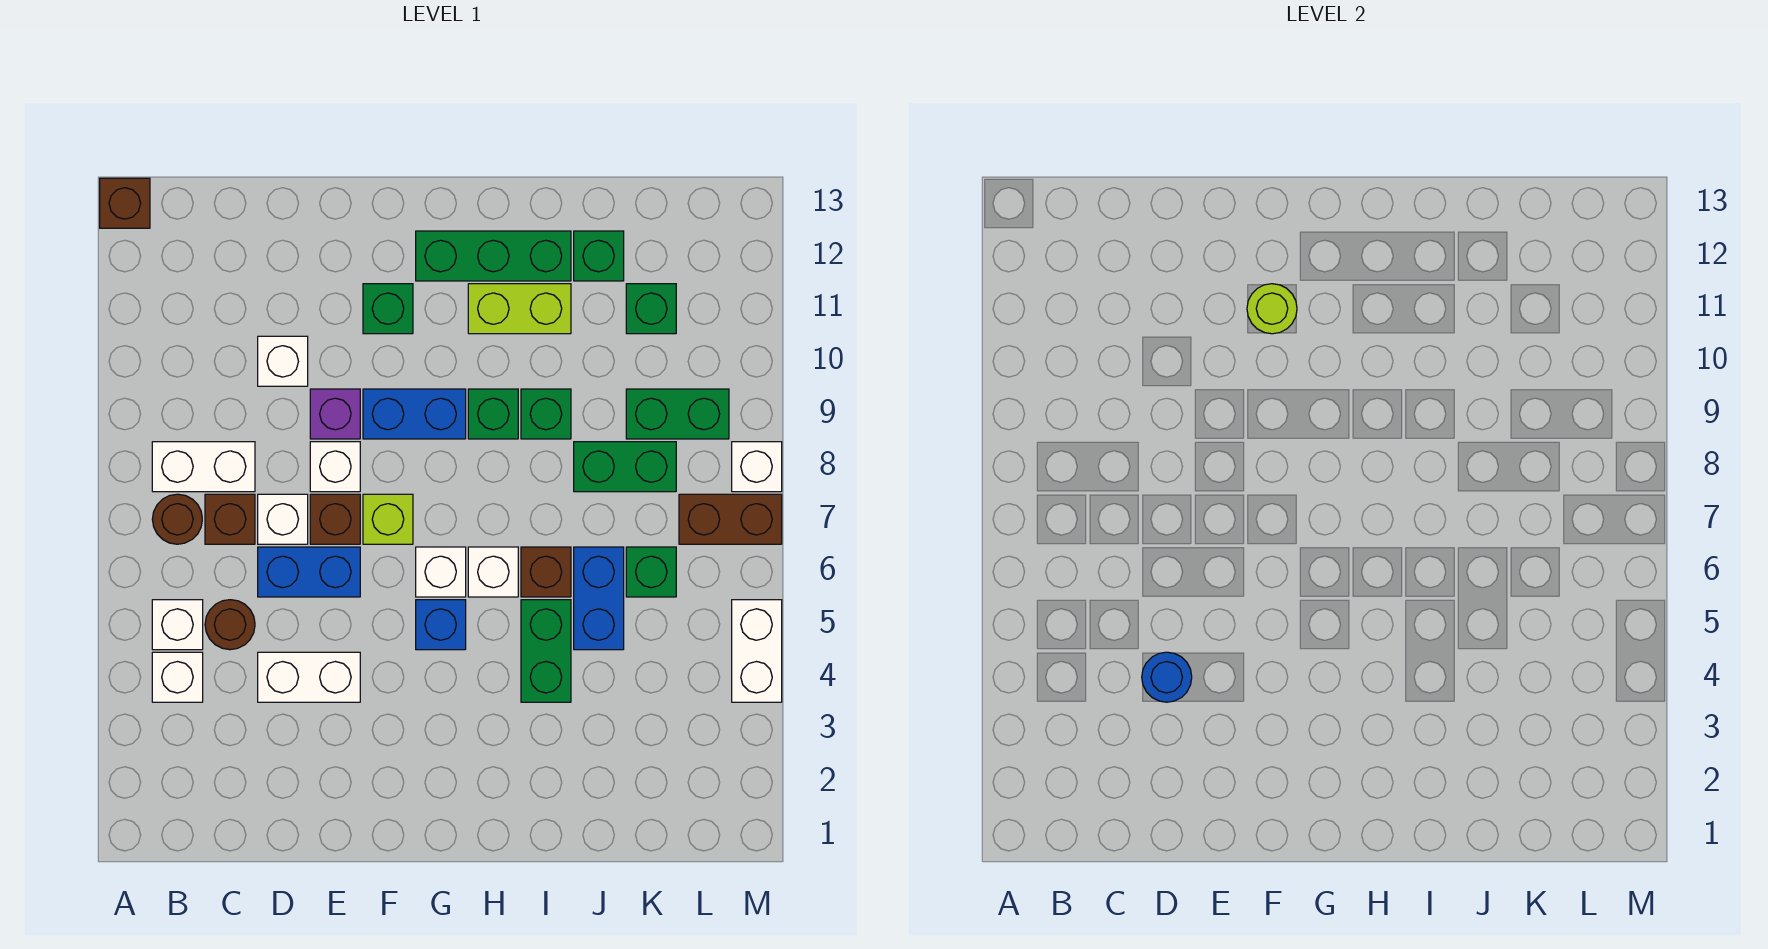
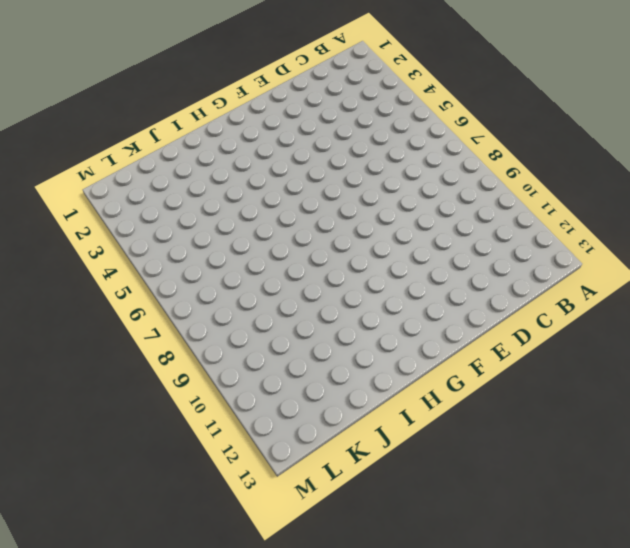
none -> brown 1x1 brick [100,178,150,228]
none -> white 1x1 brick [152,652,203,702]
none -> white 1x1 brick [152,600,203,650]
none -> brown 1x1 round brick [152,494,202,544]

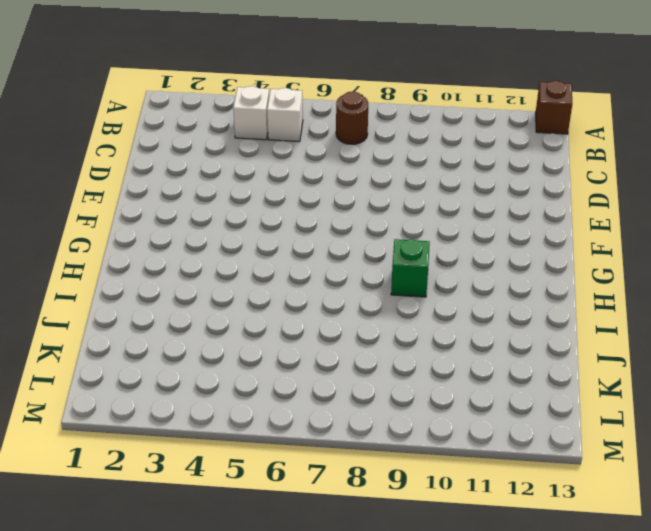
none -> white 1x2 brick [152,442,255,492]
none -> brown 1x1 round brick [205,600,255,650]
none -> brown 1x1 brick [205,494,255,544]
none -> white 1x2 brick [258,652,360,702]

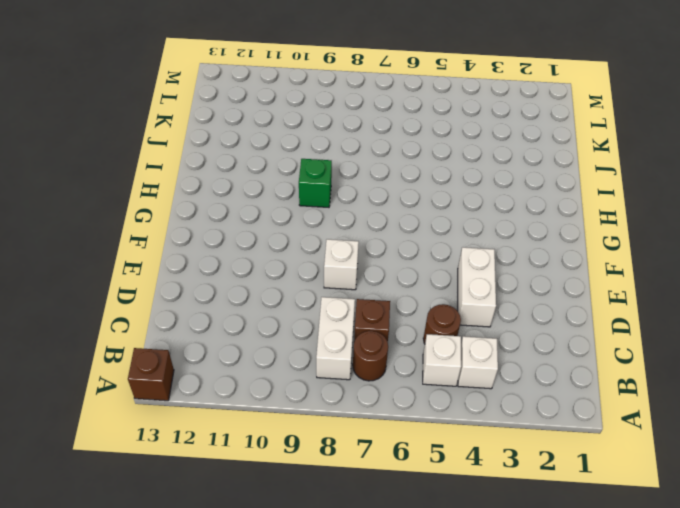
none -> blue 1x2 brick [258,547,360,597]
none -> white 1x1 brick [258,494,308,544]
none -> white 1x1 brick [258,336,308,386]
none -> brown 1x1 brick [310,494,360,544]

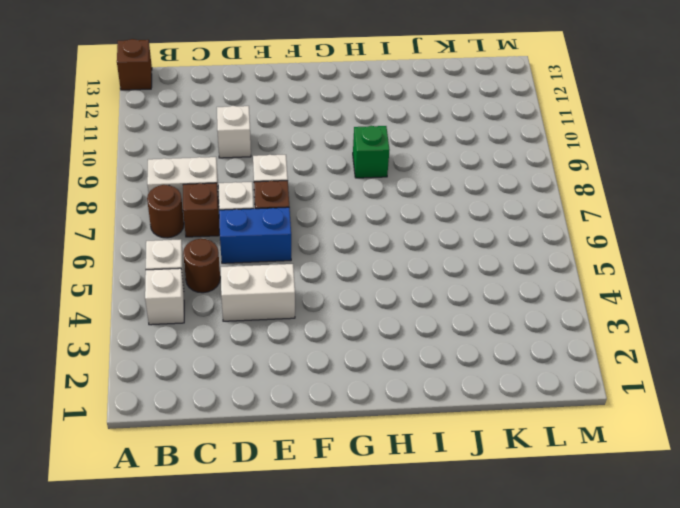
none -> purple 1x1 brick [310,389,360,439]
none -> lime 1x1 brick [363,494,413,544]
none -> blue 1x2 brick [363,389,466,439]
none -> green 1x1 brick [363,284,413,334]

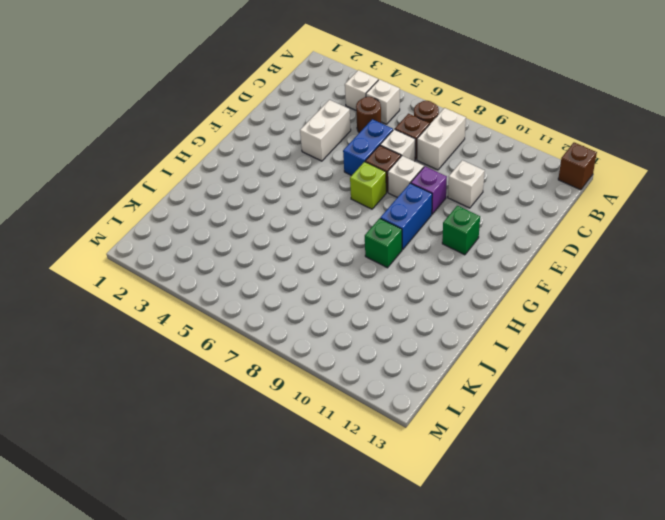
none -> blue 1x1 brick [416,600,466,650]
none -> white 1x1 brick [416,547,466,597]
none -> green 1x3 brick [416,231,571,281]
none -> white 1x1 brick [468,547,518,597]

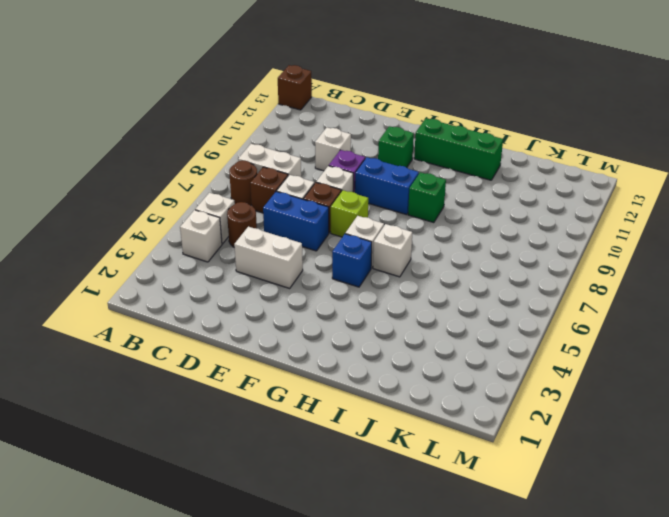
none -> lime 1x2 brick [468,284,571,334]
none -> green 1x2 brick [521,600,571,702]
none -> brown 1x1 brick [521,547,571,597]
none -> green 1x1 brick [521,389,571,439]

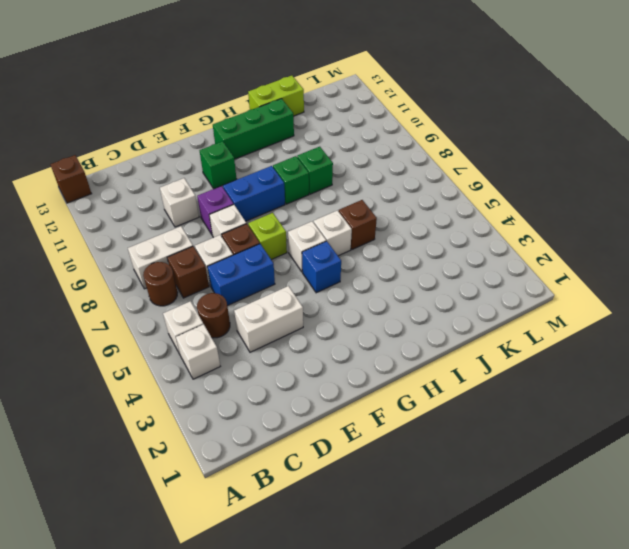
lime 1x2 brick [248,76,304,116] -> lime 1x2 brick moved to [468,284,571,334]
none -> green 1x2 brick [521,600,571,702]
none -> blue 1x2 brick [574,547,624,650]
none -> green 1x2 brick [574,442,676,492]
none -> green 1x1 brick [574,231,624,281]

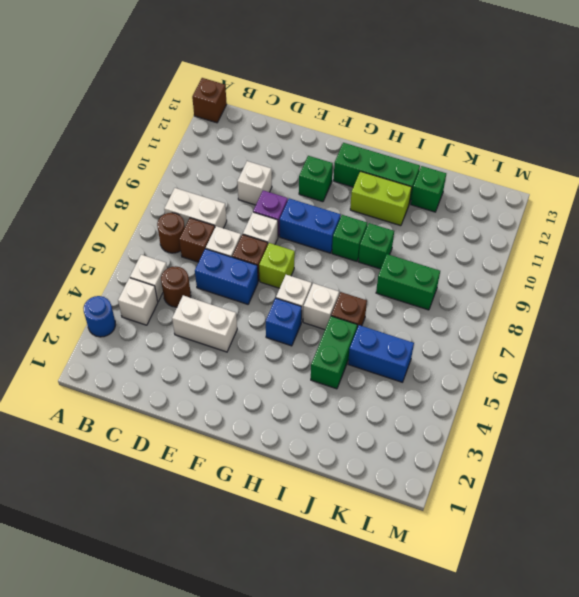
blue 1x1 round brick [84,296,115,337] -> blue 1x1 round brick moved to [1142,652,1192,702]
blue 1x2 brick [348,325,414,382] -> blue 1x2 brick turned to [574,547,624,650]
none -> green 1x1 brick [626,547,676,597]
none -> green 1x2 brick [626,389,729,439]
none -> green 1x1 brick [626,284,676,334]
none -> brown 1x2 brick [679,494,782,544]

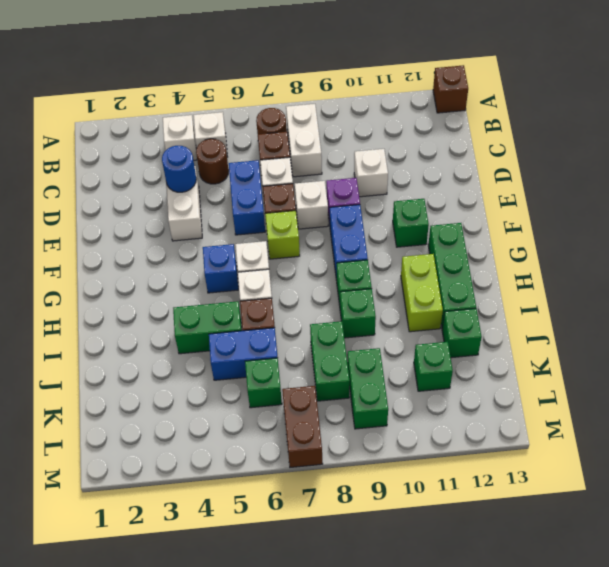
none -> white 1x2 brick [732,600,782,702]
none -> white 1x1 brick [732,442,782,492]
none -> lime 1x1 round brick [1247,284,1297,334]

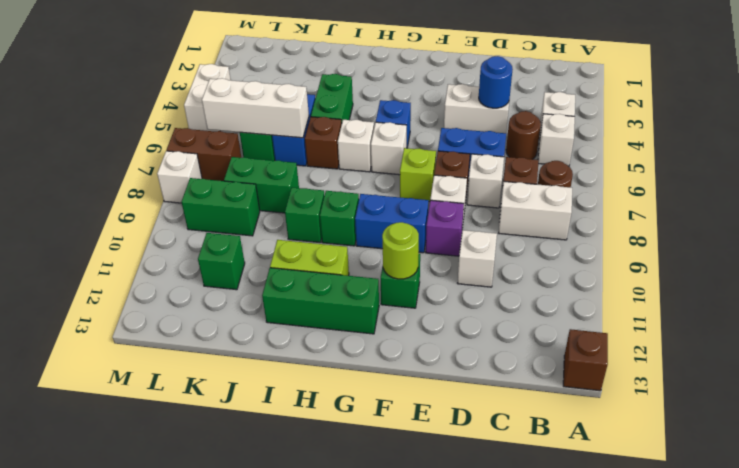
white 1x3 brick [202,78,309,138] -> none
none -> green 1x1 brick [574,231,624,281]

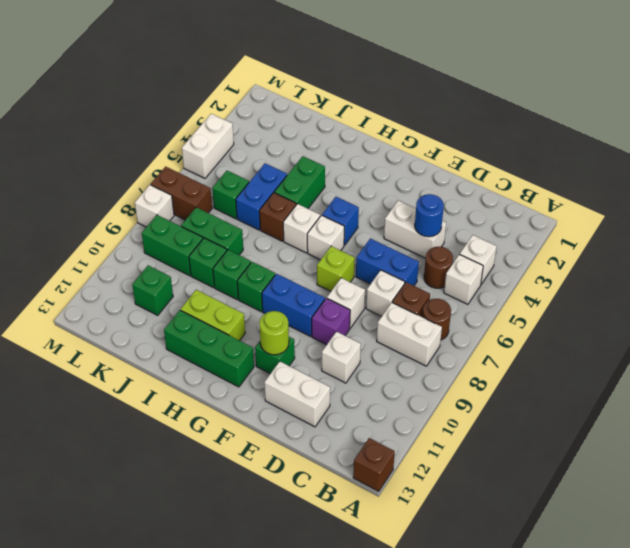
white 1x2 brick [264,361,330,427] -> none
green 1x1 brick [189,238,227,287] -> green 1x1 brick moved to [574,231,624,281]
none -> brown 1x1 brick [310,494,360,544]

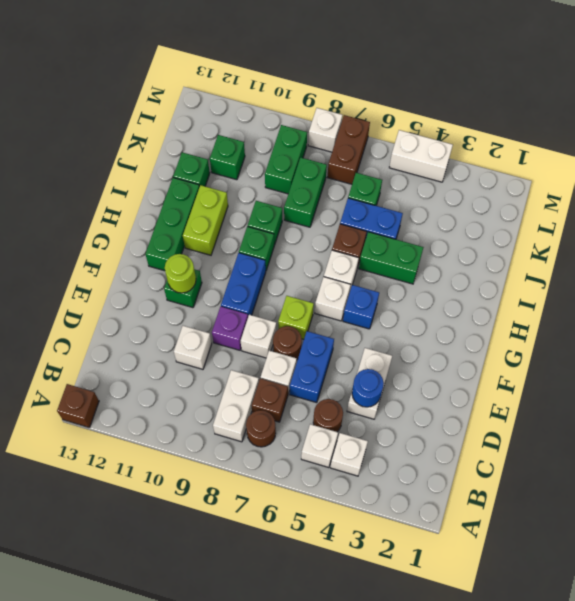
brown 1x1 round brick [273,326,302,359] -> brown 1x1 brick [310,494,360,544]

